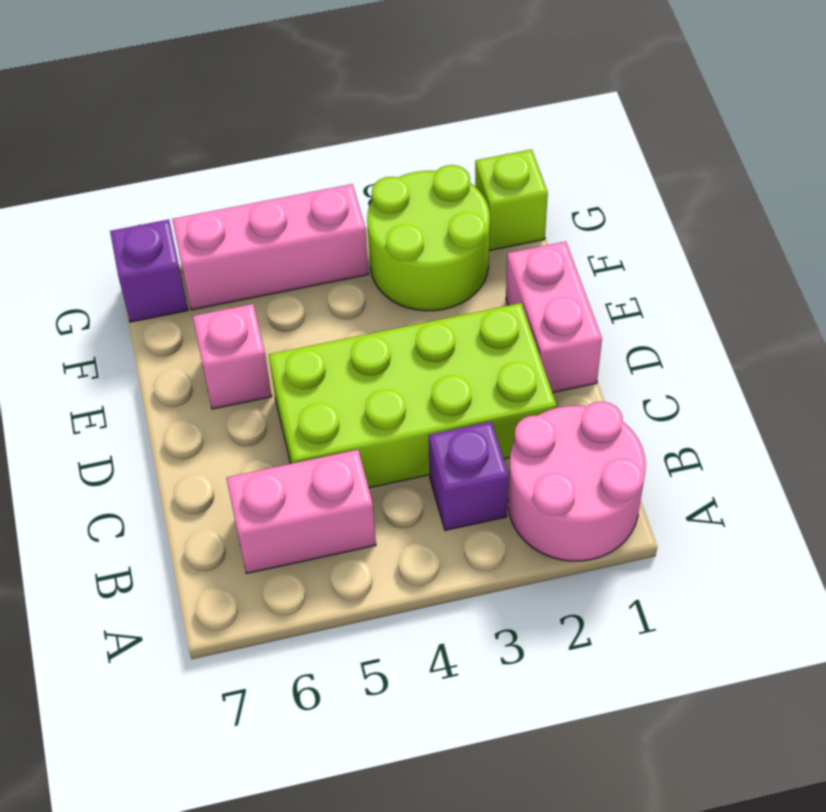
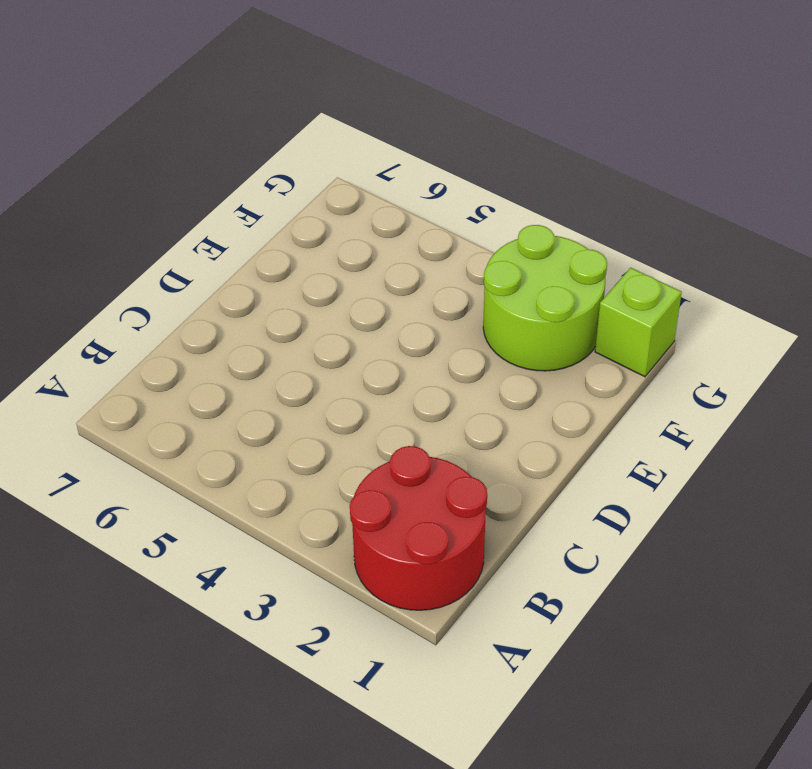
red 2x2 round brick [350,446,487,610] -> pink 2x2 round brick [508,402,646,561]
none -> purple 1x1 brick [429,422,509,530]
none -> pink 1x2 brick [226,450,376,574]

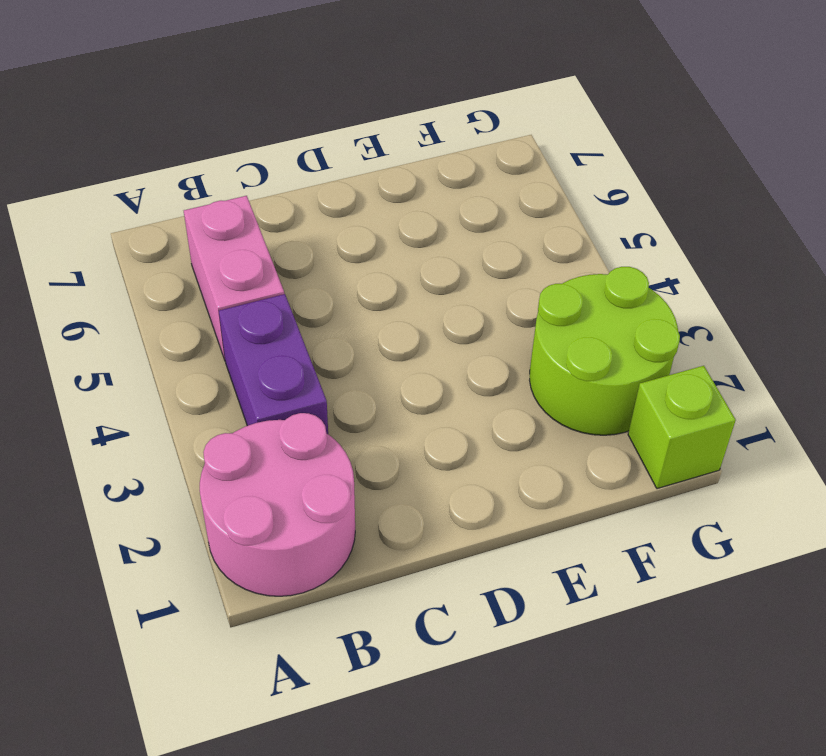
purple 1x2 brick [219,294,328,434] -> purple 1x1 brick [429,422,509,530]
none -> lime 2x4 brick [269,303,557,488]
none -> pink 1x2 brick [506,241,602,393]

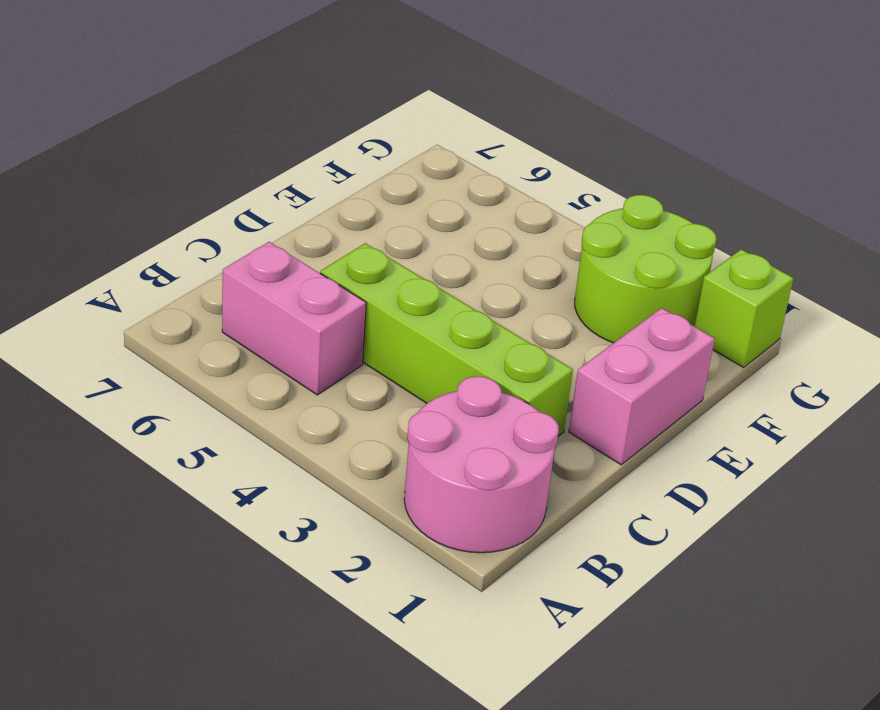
lime 1x4 brick [320,243,573,436] -> lime 2x4 brick [269,303,557,488]
none -> purple 1x1 brick [429,422,509,530]
none -> pink 1x1 brick [193,304,272,409]

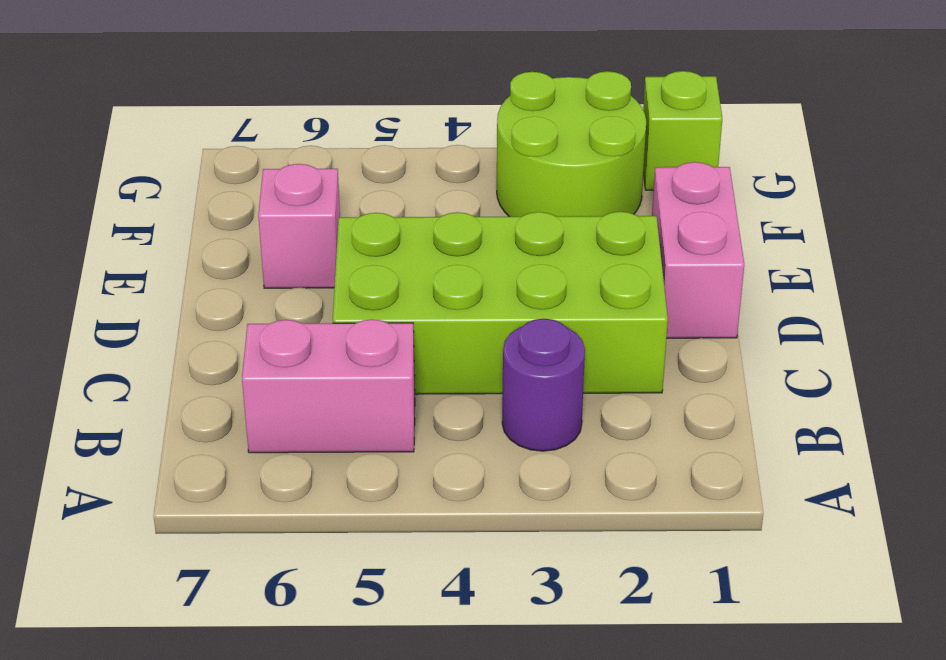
purple 1x1 round brick [502,319,585,451] -> purple 1x1 brick [429,422,509,530]
none -> pink 2x2 round brick [508,402,646,561]
none -> pink 1x3 brick [172,184,369,310]

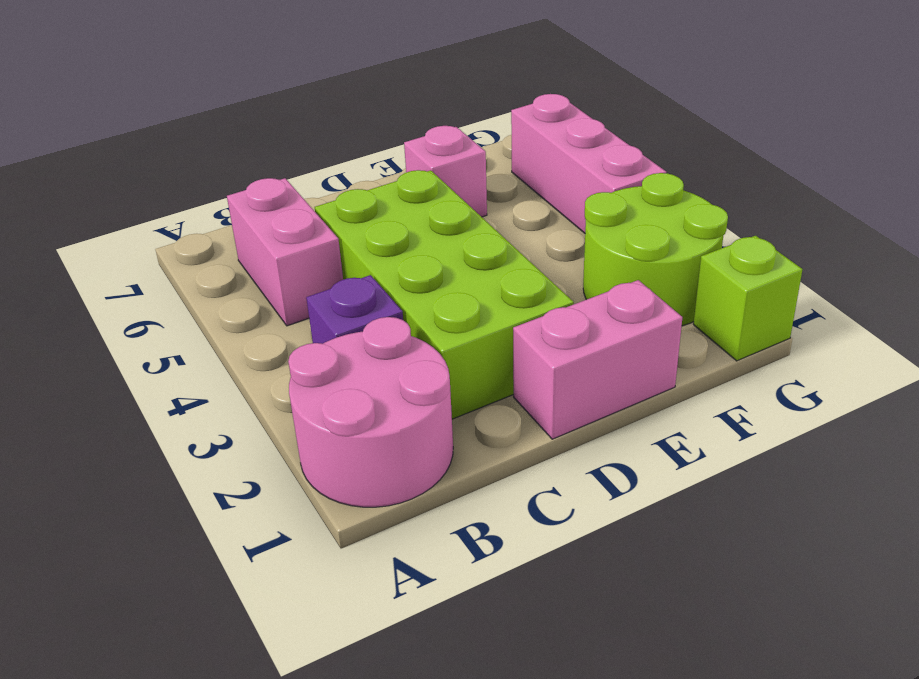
none -> purple 1x1 brick [110,220,188,322]

